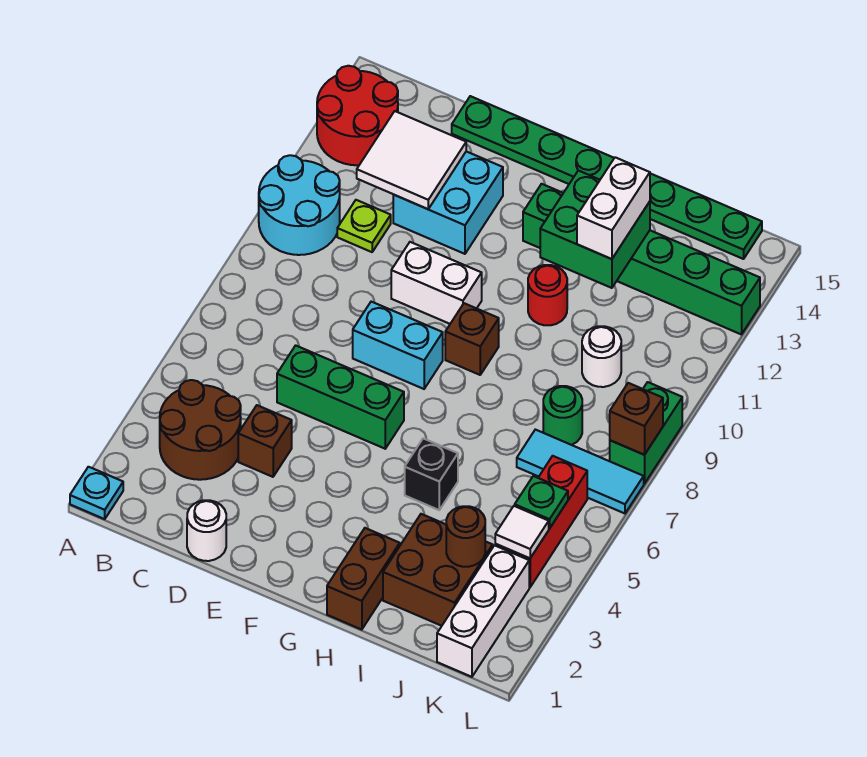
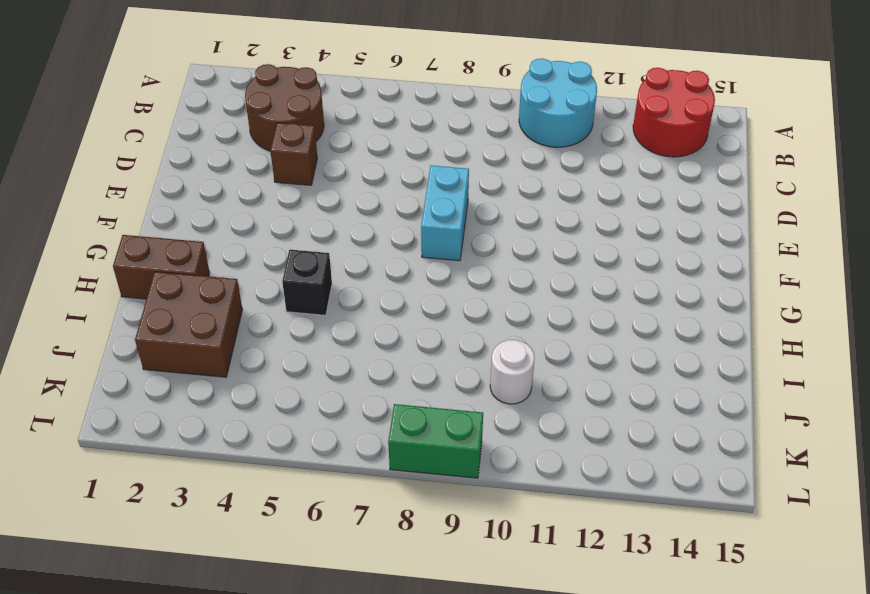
none -> cyan 1x1 plate [70,467,123,519]
none -> lime 1x1 plate [337,200,391,252]
none -> white 1x1 round brick [187,500,226,561]
none -> green 1x3 brick [277,345,404,449]

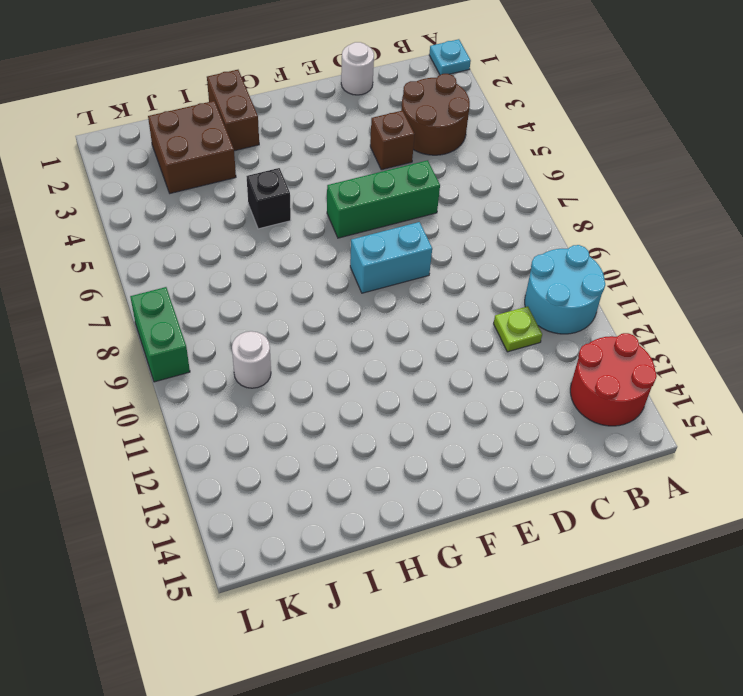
none -> cyan 2x2 brick [393,151,503,254]
none -> green 1x8 plate [452,96,762,259]
none -> white 1x2 brick [391,242,482,324]
none -> brown 1x1 brick [445,303,499,375]

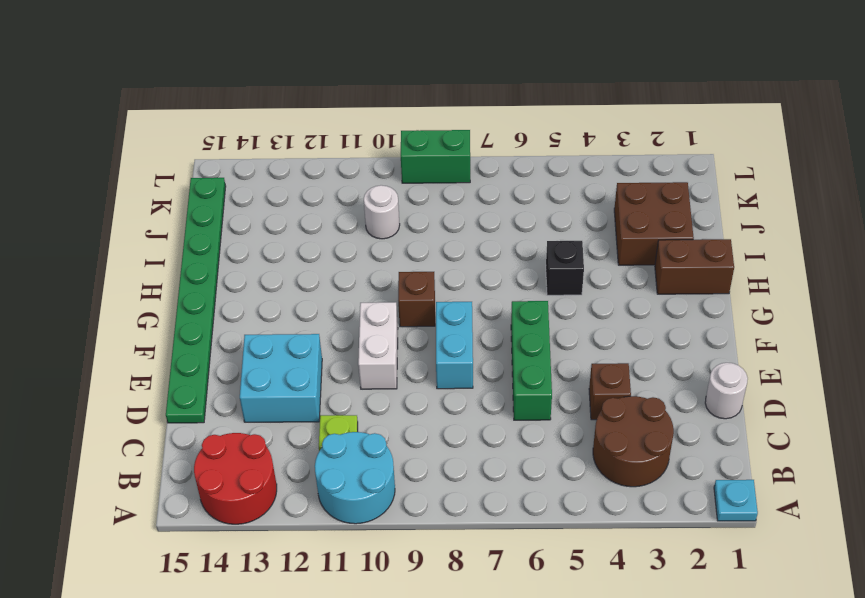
none -> green 1x6 brick [523,184,760,335]
none -> red 1x1 round brick [528,265,567,325]
none -> cyan 1x3 tile [517,430,644,513]
none -> green 1x1 round brick [543,386,582,445]

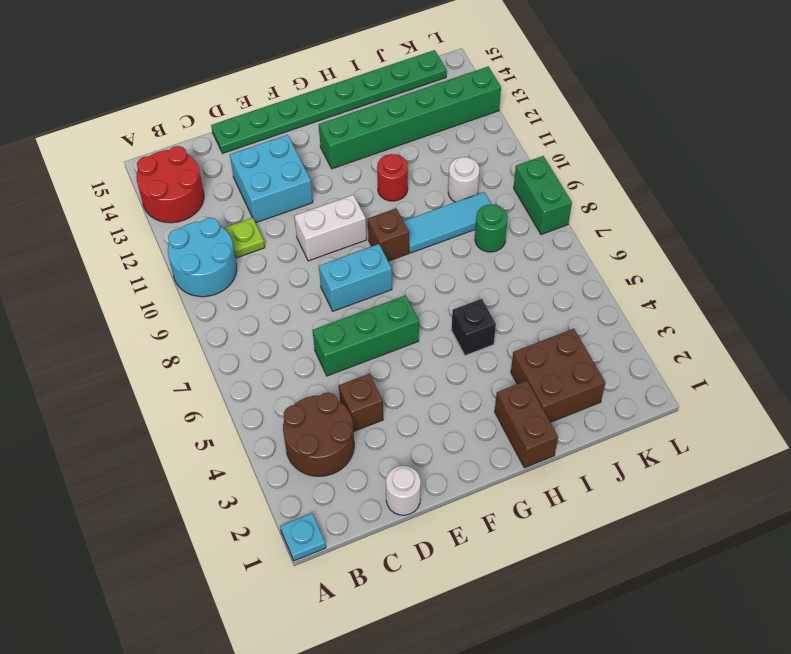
cyan 1x3 tile [404,192,492,253] -> cyan 1x3 tile moved to [517,430,644,513]
none -> white 1x3 brick [437,545,529,677]
none -> red 1x3 brick [495,456,587,587]
none -> white 2x2 tile [357,111,466,209]
none -> green 2x2 brick [540,171,650,288]

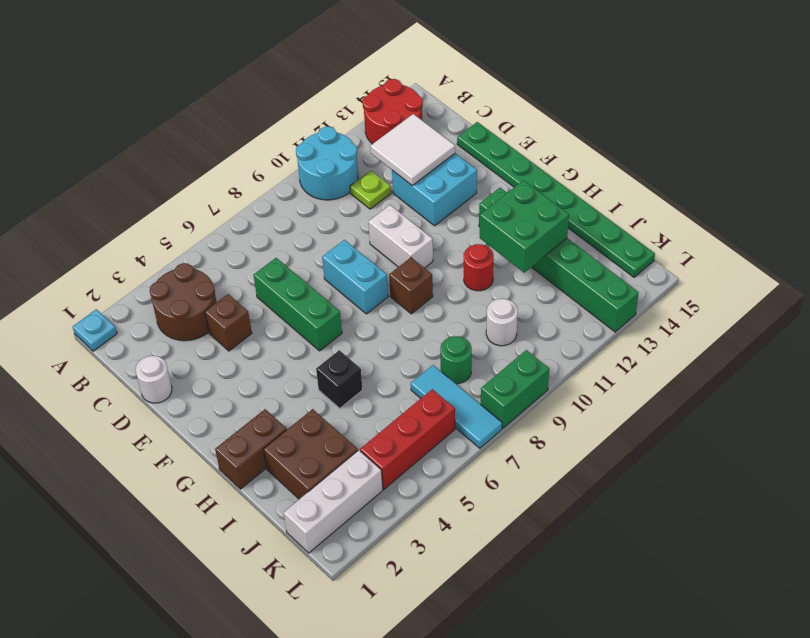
none -> brown 1x1 round brick [446,506,485,567]
none -> white 1x1 tile [495,506,549,558]
none -> green 1x1 plate [515,476,568,528]
none -> brown 1x1 brick [610,383,663,455]

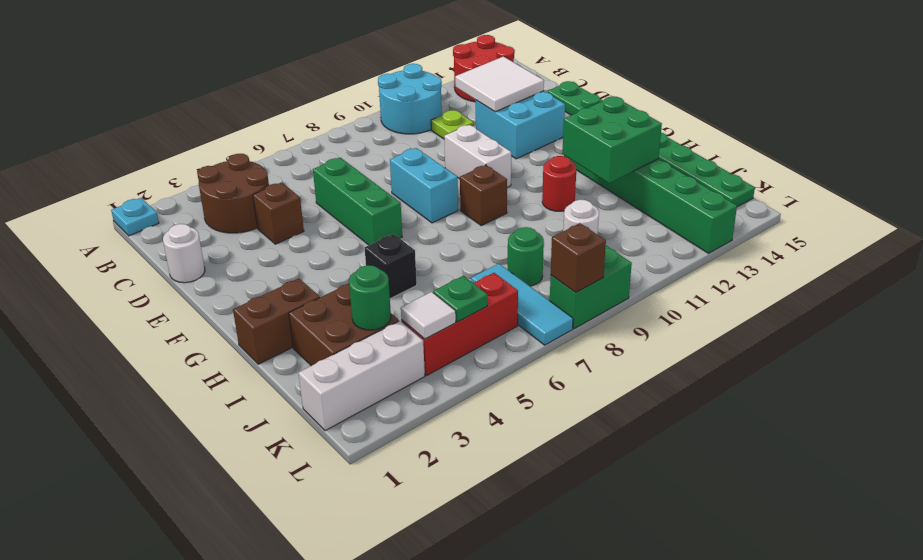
green 1x1 round brick [349,265,391,330] -> brown 1x1 round brick [446,506,485,567]
none -> white 1x2 brick [577,157,650,259]

